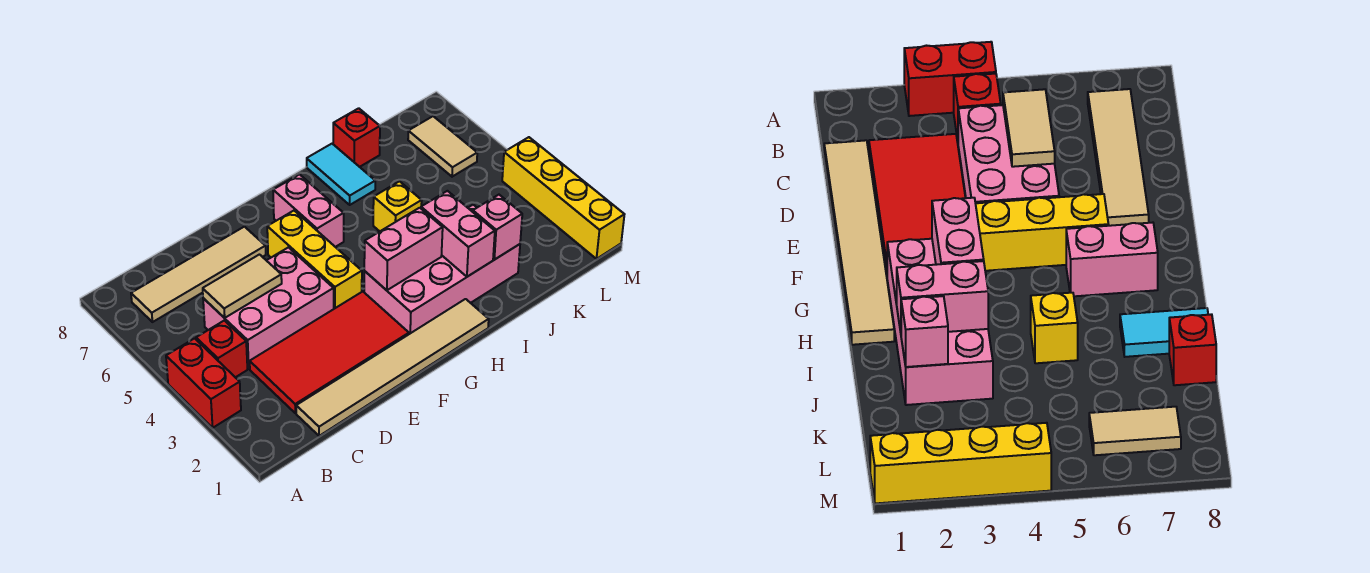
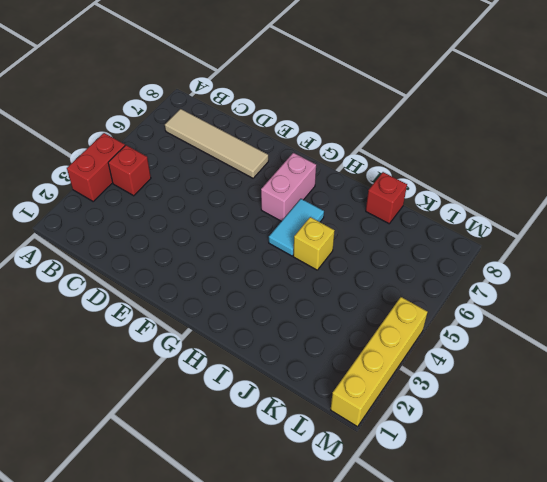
cyan 1x2 tile [269,199,324,256] -> cyan 1x2 tile moved to [307,144,375,205]
none -> tan 1x6 tile [296,299,489,436]
none -> red 2x4 tile [250,292,409,413]
none -> pink 2x3 brick [203,247,334,369]

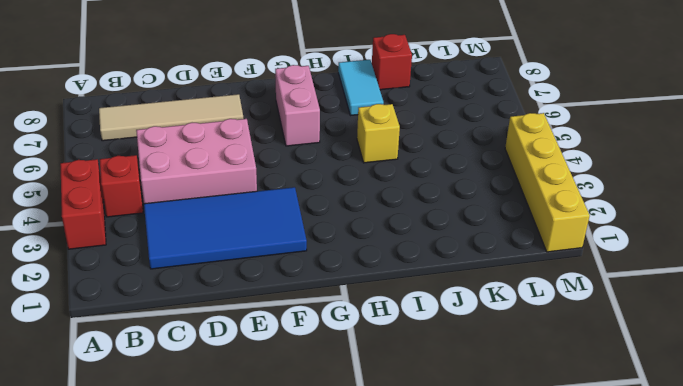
blue 2x4 tile [144,187,307,269] -> red 2x4 tile [250,292,409,413]
none -> tan 1x6 tile [296,299,489,436]
none -> yellow 1x3 brick [267,211,362,309]
none -> pink 2x4 brick [364,205,520,334]

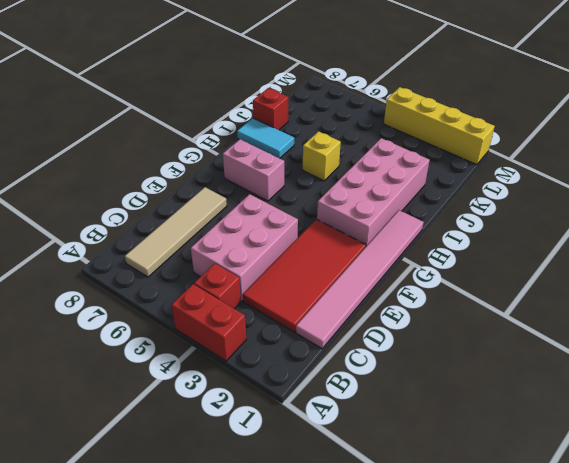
pink 1x6 tile [296,210,424,349] -> tan 1x6 tile [296,299,489,436]
none -> yellow 1x3 brick [267,211,362,309]
none -> tan 1x2 tile [408,116,477,177]
none -> tan 1x2 tile [203,255,282,318]

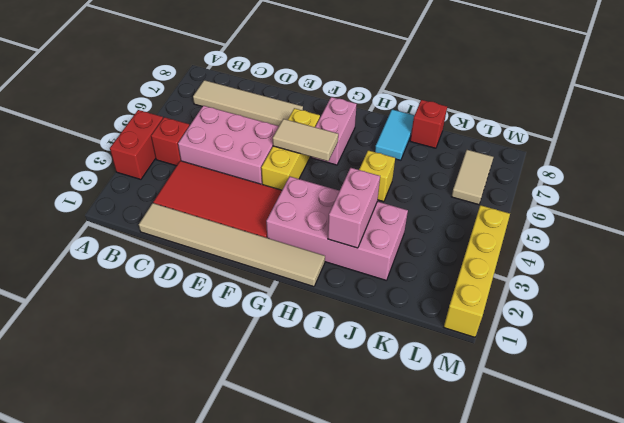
tan 1x2 tile [273,119,338,161] -> tan 1x2 tile moved to [203,255,282,318]
none -> pink 1x2 brick [364,208,443,290]
none -> pink 1x1 brick [473,195,522,260]

